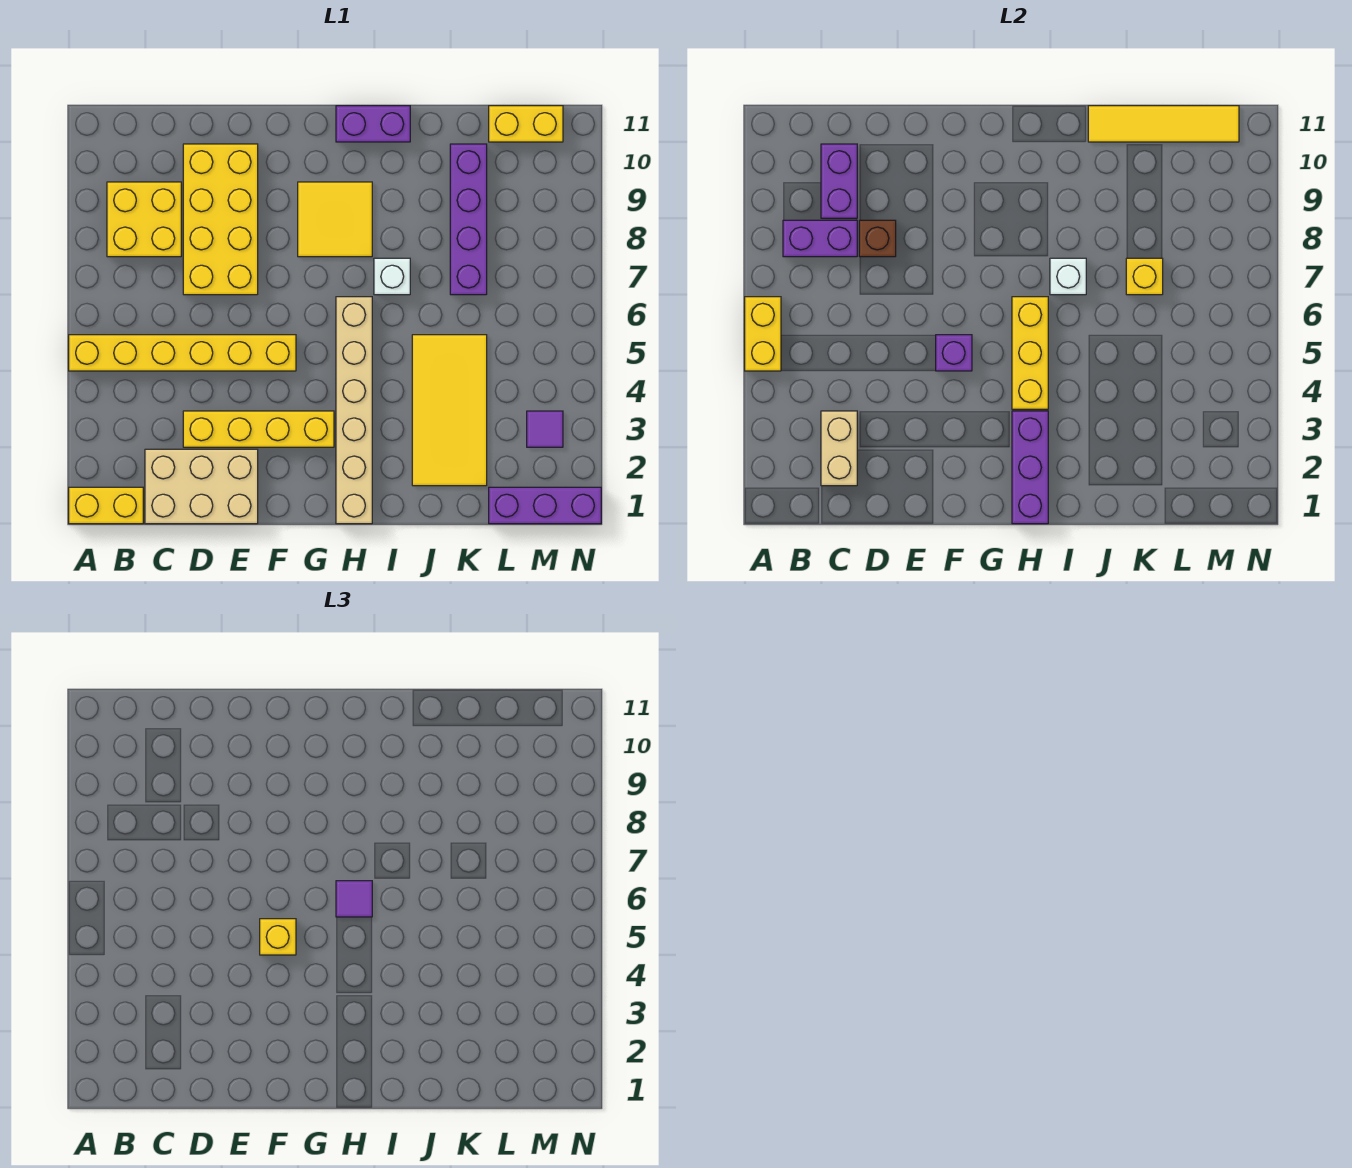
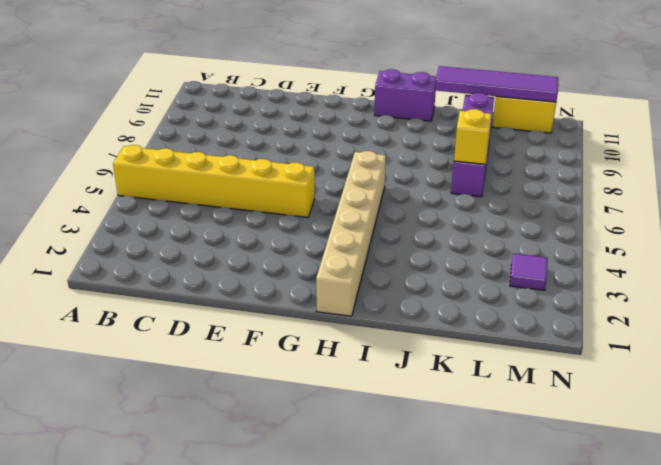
purple 1x4 tile [435,66,558,102] -> yellow 1x4 tile [1088,106,1239,142]
none -> yellow 1x2 brick [69,487,143,524]
none -> yellow 2x2 brick [107,182,181,257]
none -> tan 2x3 brick [145,449,258,524]

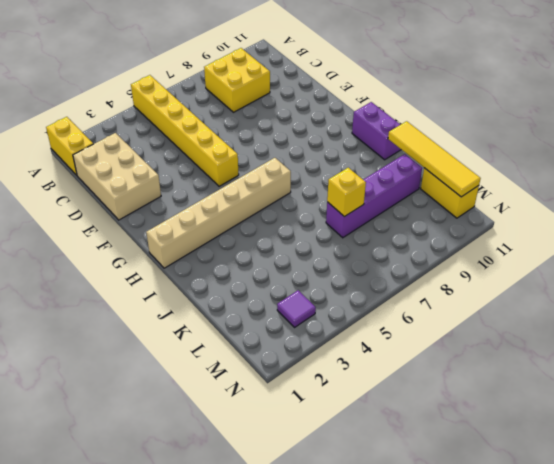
none -> yellow 1x4 brick [183,411,334,447]
none -> yellow 2x4 brick [183,144,258,295]
none -> yellow 2x2 tile [298,182,372,257]

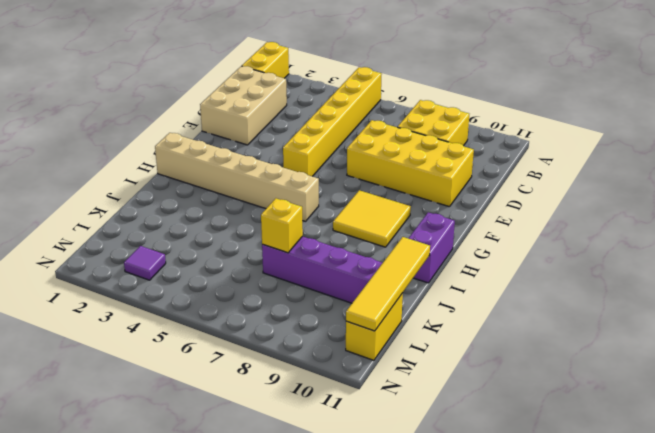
none -> yellow 1x4 brick [183,411,334,447]
none -> white 1x1 brick [374,258,410,295]
none -> yellow 2x4 tile [412,335,487,486]

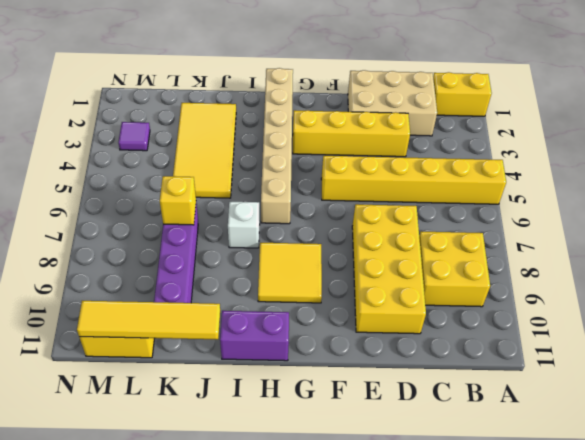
none -> purple 1x3 brick [489,487,601,524]
none -> yellow 1x2 brick [745,297,781,371]
none -> purple 1x2 brick [783,220,857,257]

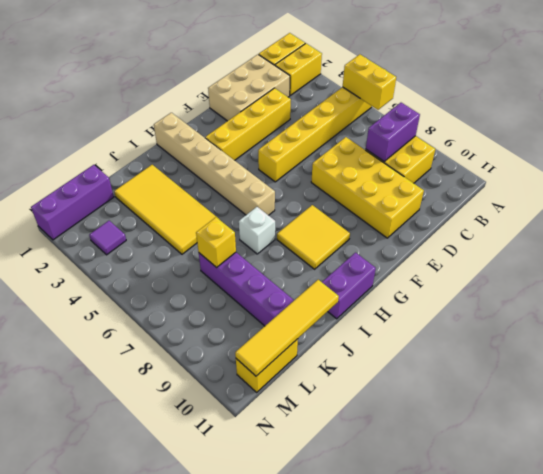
yellow 1x2 brick [275,43,322,95] -> none
none -> tan 1x2 brick [821,411,857,486]
none -> purple 1x2 brick [821,144,857,218]
none -> brown 1x1 brick [859,220,896,257]

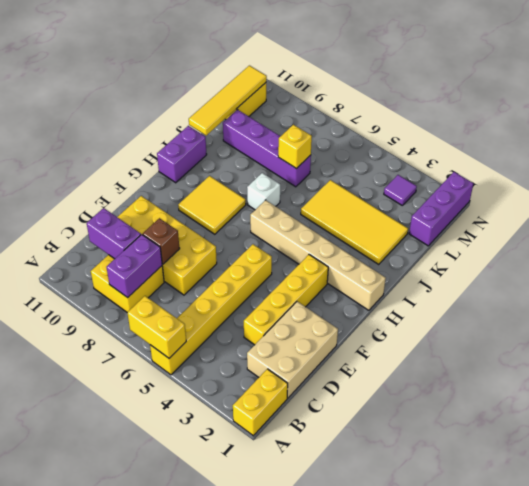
none -> tan 1x2 brick [821,411,857,486]
none -> purple 1x1 brick [936,335,972,371]
none -> purple 1x3 brick [1012,411,1048,524]

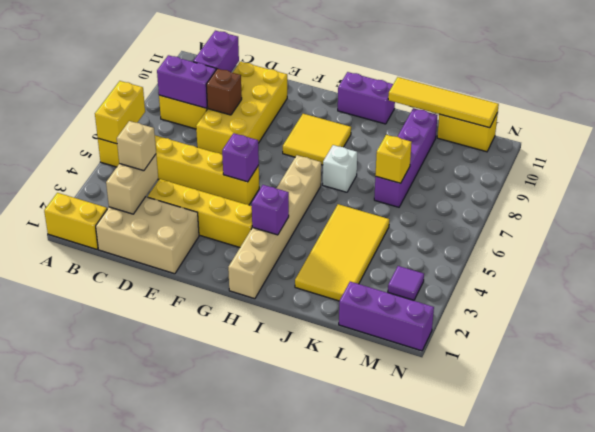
tan 1x1 brick [117,121,156,171] -> none
purple 1x1 brick [252,185,289,235] -> purple 1x3 brick [1012,411,1048,524]
none -> yellow 1x3 brick [1012,297,1048,409]
none -> white 1x1 brick [1050,258,1086,295]
none -> yellow 1x1 brick [260,919,296,955]

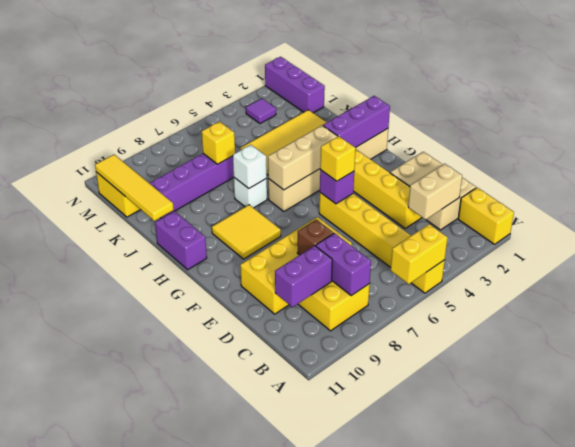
tan 1x3 brick [268,125,338,190] -> yellow 1x3 brick [1012,297,1048,409]
none -> purple 1x1 tile [336,881,372,917]

